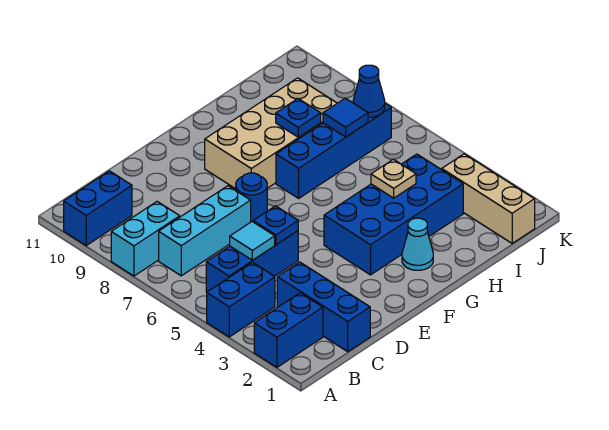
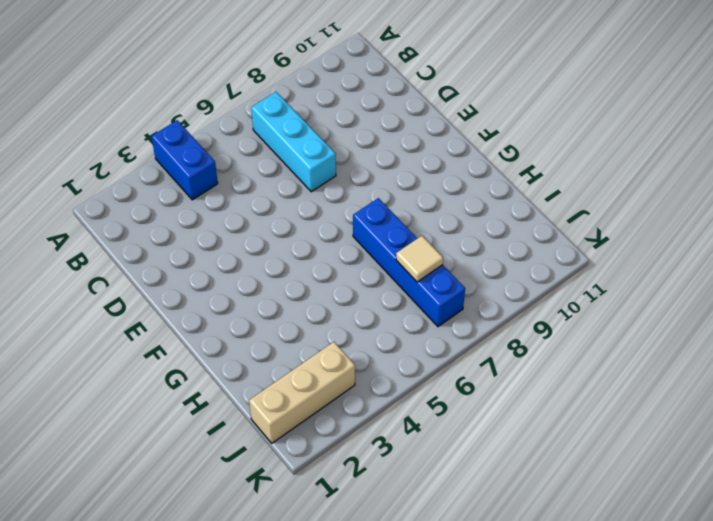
tan 1x1 tile [396,236,443,282] -> blue 1x1 tile [323,98,368,137]
none -> blue 1x2 brick [254,293,323,367]
none -> cyan 1x2 brick [111,202,180,276]
none -> blue 1x2 brick [64,171,132,245]

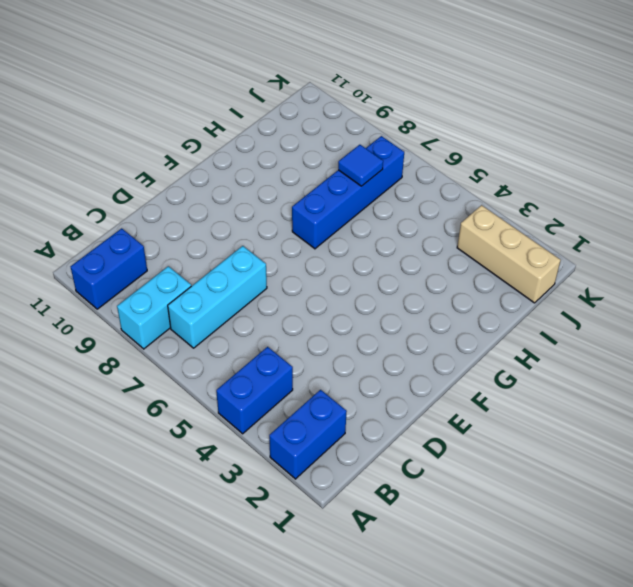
none -> blue 1x3 brick [206,231,298,292]
none -> blue 1x3 brick [277,262,370,352]
none -> blue 1x1 round brick [236,173,267,222]

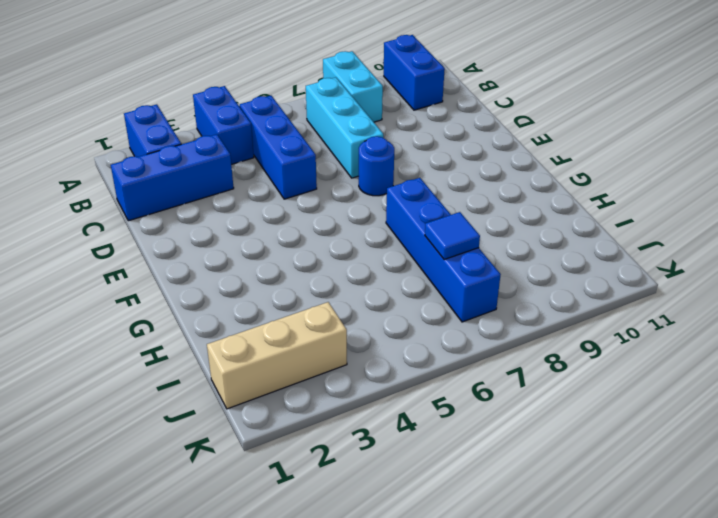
none -> blue 2x4 brick [324,154,463,275]
none -> tan 2x4 brick [205,78,337,189]
none -> cyan 1x1 cone [402,218,433,270]

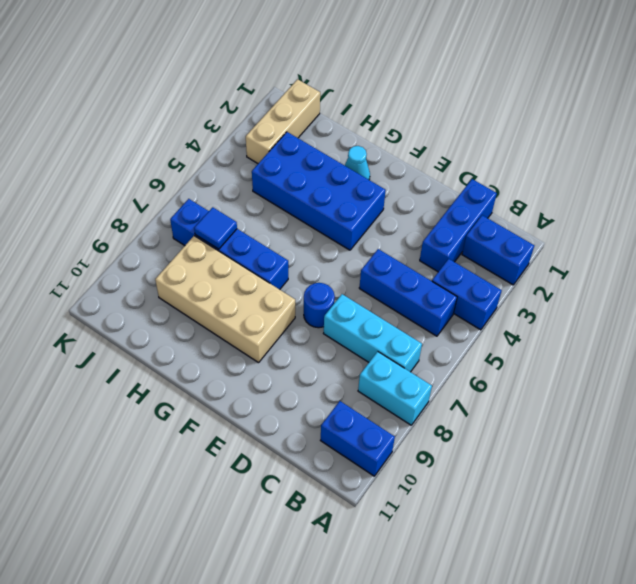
none -> cyan 1x1 tile [230,222,275,260]
none -> blue 1x1 plate [253,206,298,245]
none -> tan 1x1 plate [371,159,416,198]

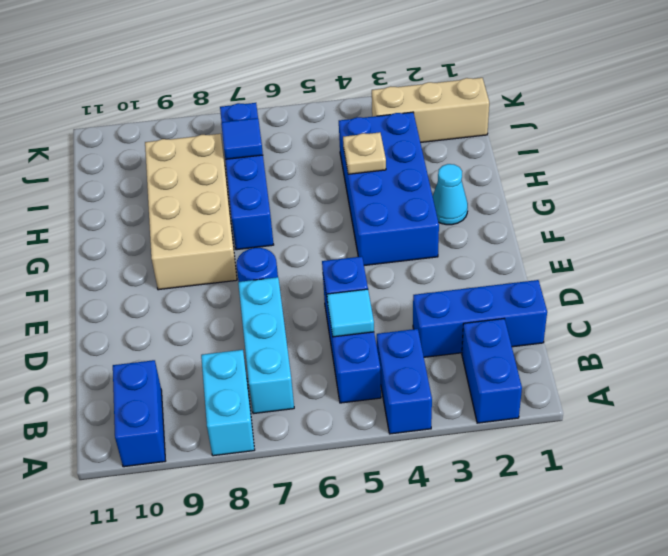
none -> blue 1x1 plate [276,99,321,137]
none -> blue 1x1 cone [353,65,385,117]

